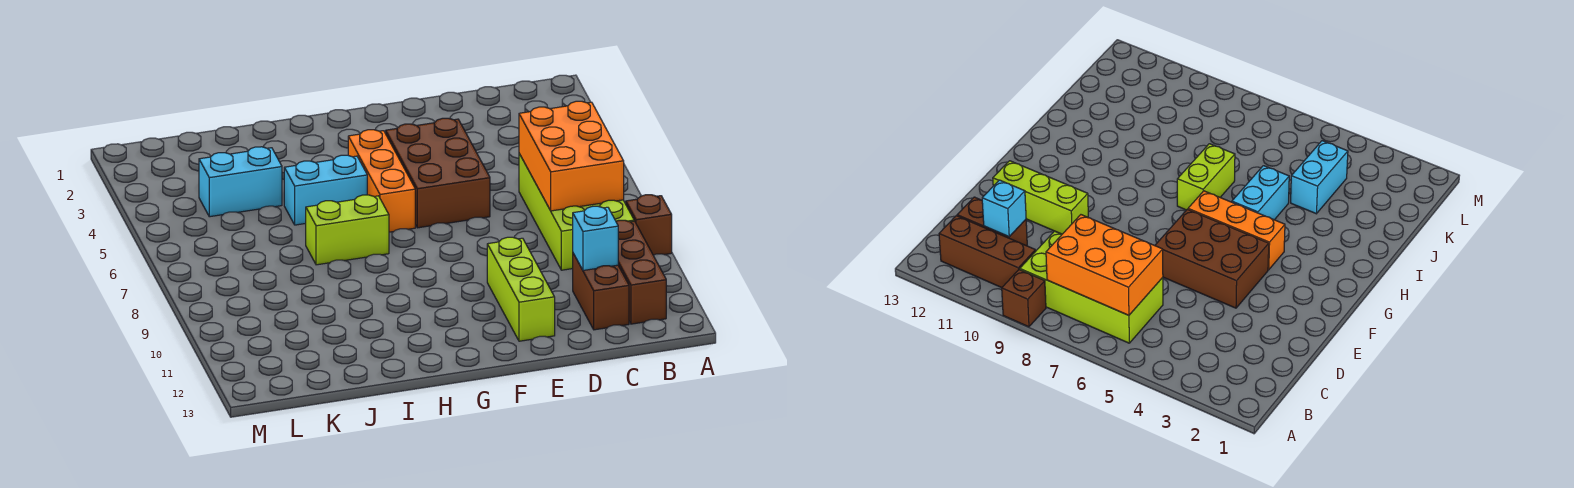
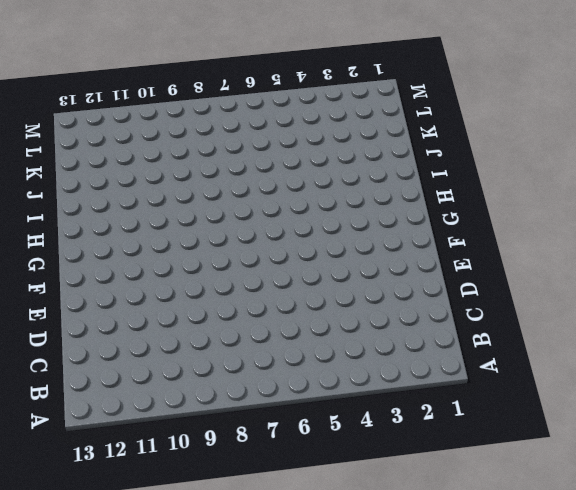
none -> brown 1x1 brick [626,195,672,255]
none -> lime 2x4 brick [519,154,634,270]
none -> brown 1x3 brick [616,220,666,324]

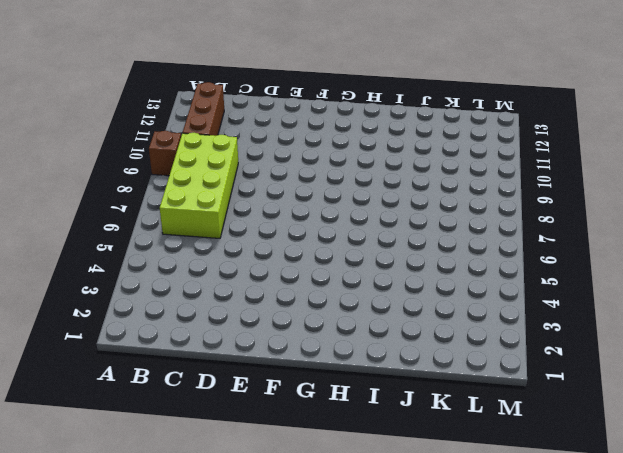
none -> brown 1x2 brick [573,254,629,330]
none -> brown 2x3 brick [386,118,490,228]
none -> lime 1x3 brick [487,237,555,341]

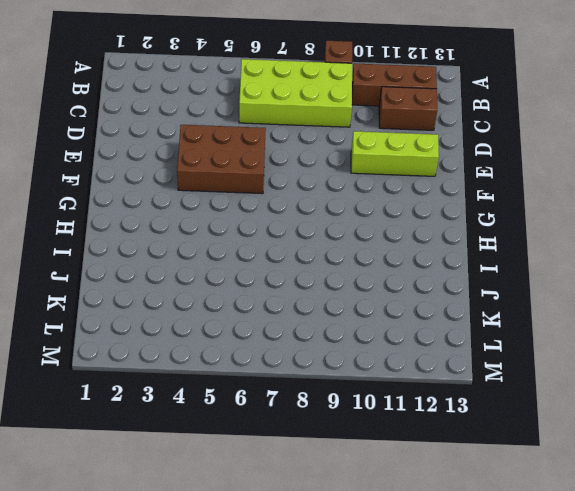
none -> orange 1x3 brick [348,130,415,232]
none -> cyan 1x2 brick [284,155,367,225]
none -> lime 1x2 brick [306,195,389,265]

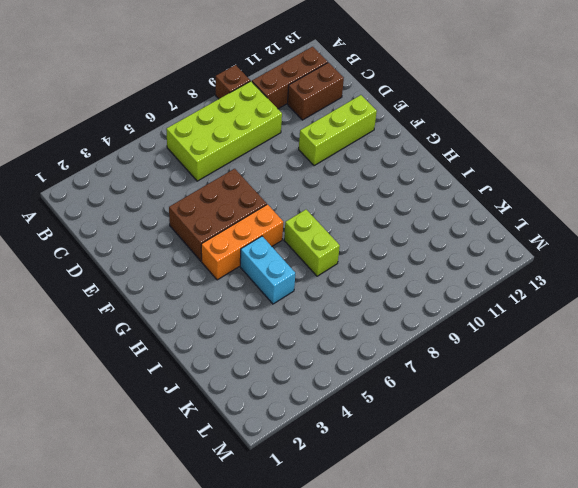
none -> cyan 1x2 brick [199,147,282,217]
none -> orange 2x3 brick [519,101,624,211]
none -> cyan 1x1 brick [573,206,618,271]

